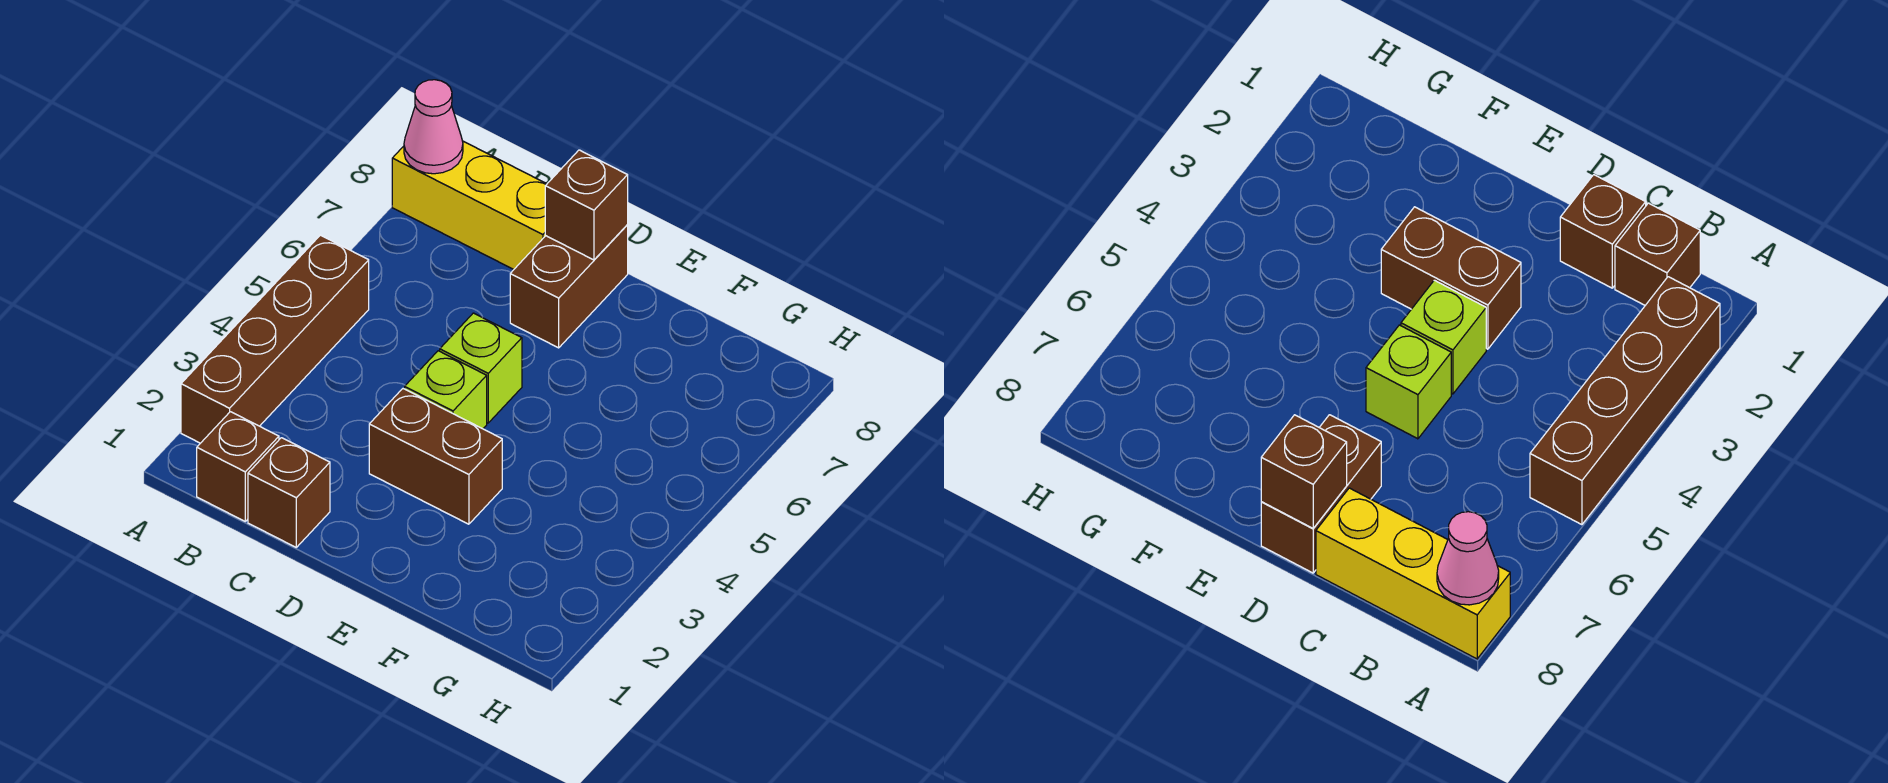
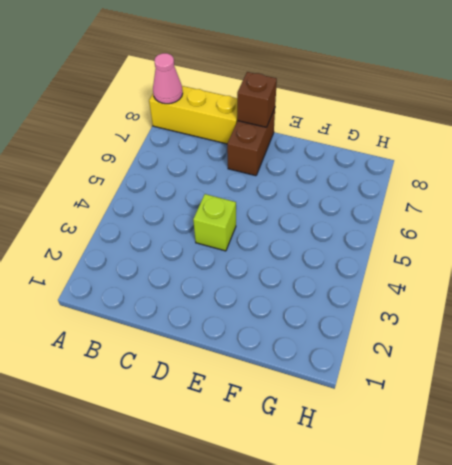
none -> brown 1x4 brick [181,235,369,443]
none -> brown 1x1 brick [197,412,279,521]

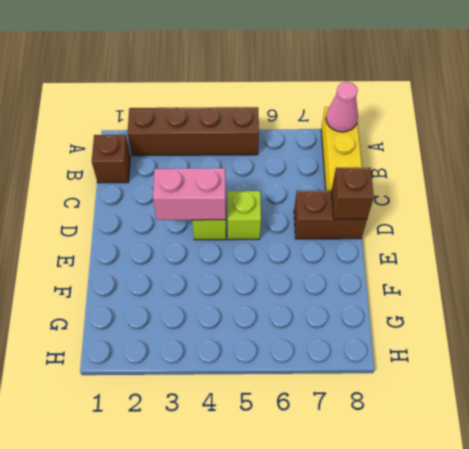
pink 1x2 brick [153,168,226,220] -> none
none -> brown 1x1 brick [248,438,330,547]
none -> brown 1x2 brick [369,389,502,524]

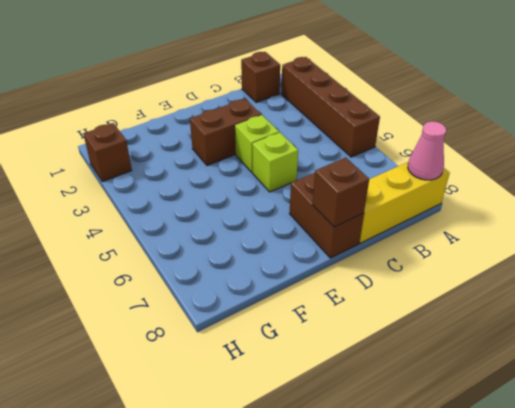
brown 1x1 brick [84,123,132,182] -> brown 1x1 brick moved to [248,438,330,547]

